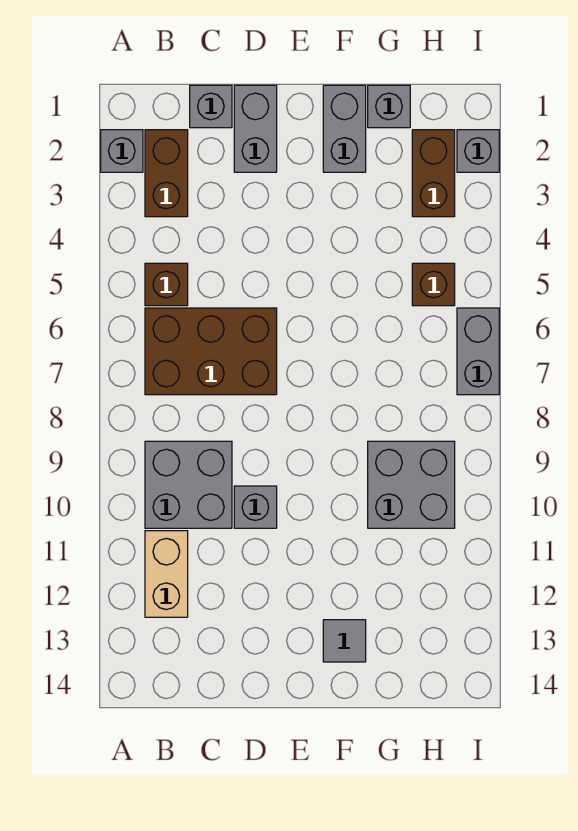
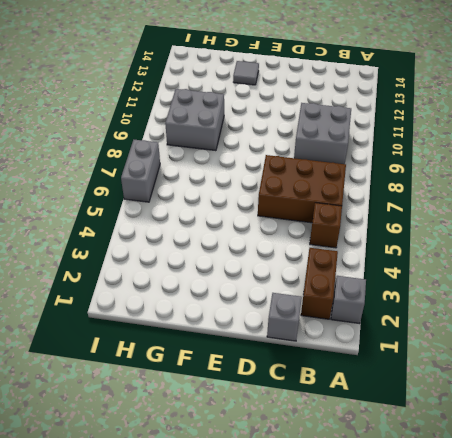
none -> tan 1x2 brick [145,531,188,617]
none -> grey 1x2 brick [234,85,277,172]
none -> grey 1x1 brick [234,486,277,528]

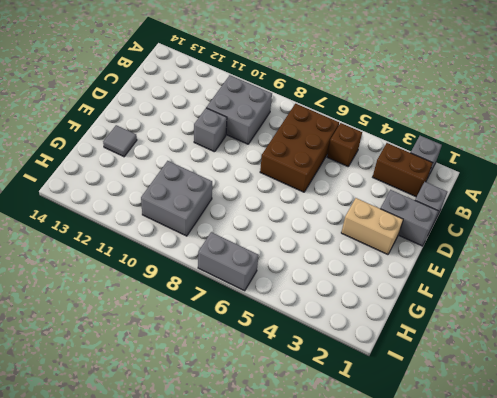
tan 1x2 brick [341,198,403,255] -> tan 1x2 brick moved to [145,531,188,617]
none -> grey 1x2 brick [323,85,366,172]
none -> grey 1x1 brick [368,85,410,128]
none -> brown 1x2 brick [412,130,455,217]

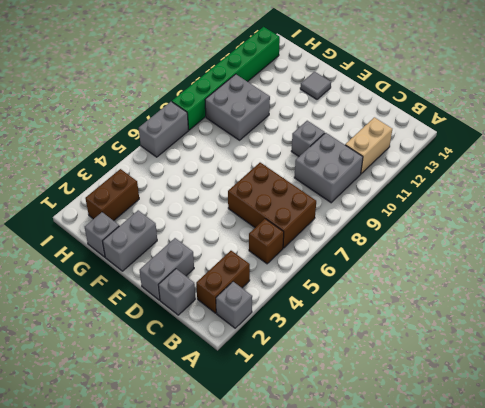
green 1x6 brick [172,27,280,130] -> none
none -> brown 1x1 brick [412,263,455,306]
none -> grey 1x1 brick [457,130,499,172]

